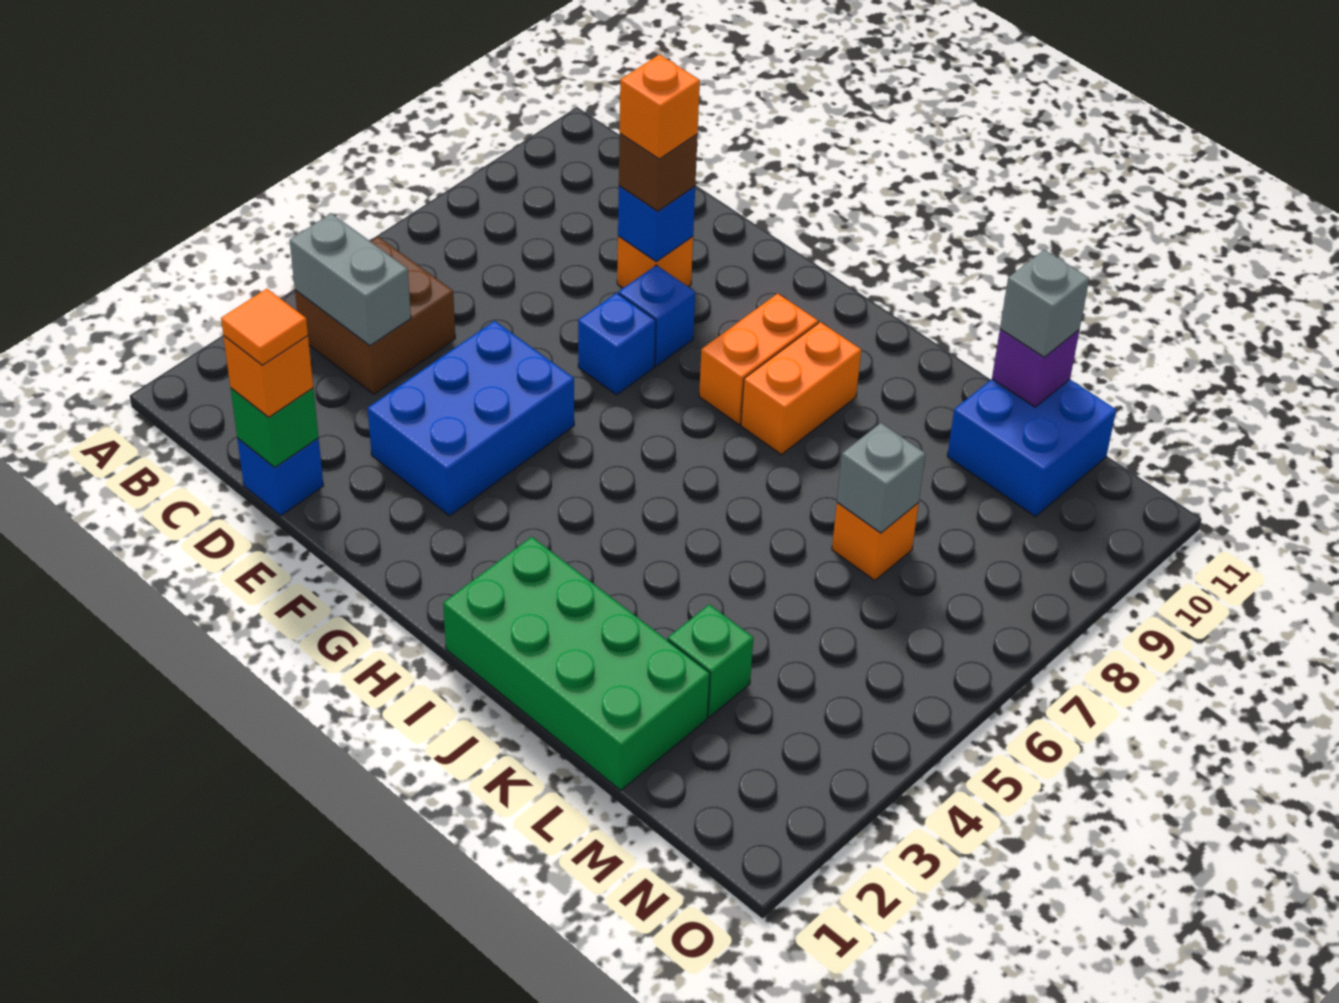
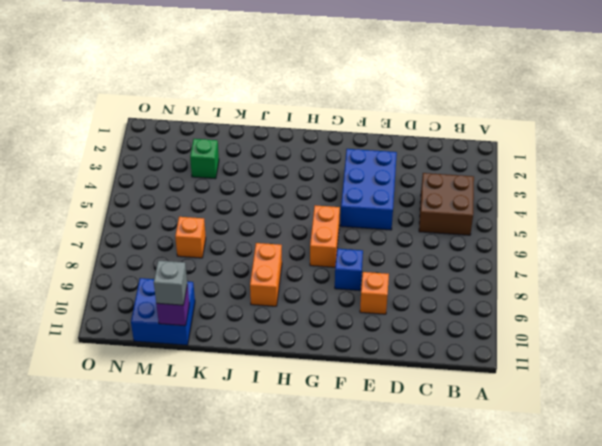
orange 1x2 brick [310,205,340,267] -> orange 1x2 brick moved to [699,293,818,425]
none -> blue 1x1 brick [237,438,323,516]
none -> blue 1x1 brick [578,293,656,395]
none -> green 2x4 brick [443,537,710,790]

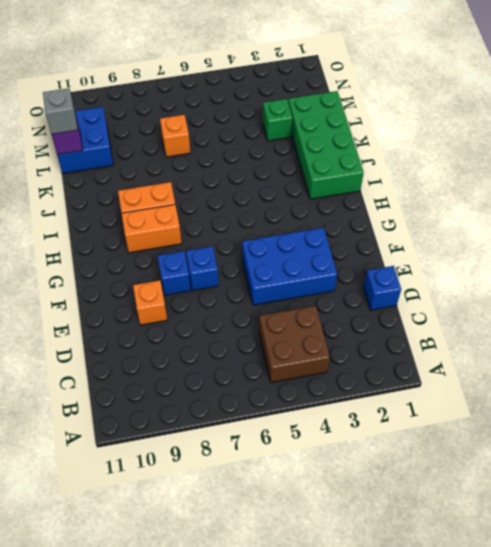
none -> grey 1x2 brick [290,213,411,346]
none -> green 1x1 brick [231,388,319,467]
none -> blue 1x1 brick [618,186,695,262]

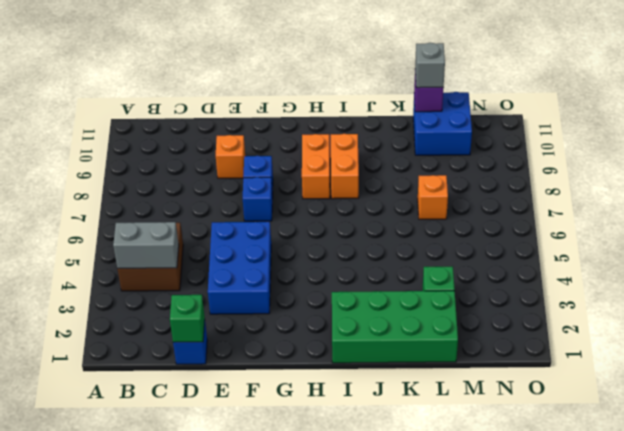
none -> blue 1x1 brick [618,186,695,262]
none -> grey 1x1 brick [837,423,926,533]
none -> orange 1x1 brick [224,336,313,417]

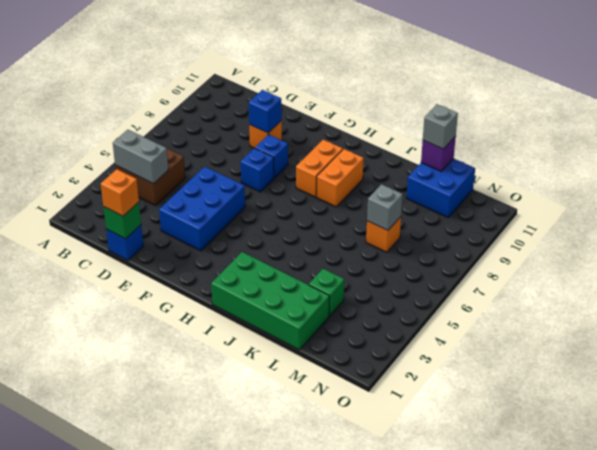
none -> brown 1x1 brick [619,134,698,211]
none -> orange 1x1 tile [221,289,308,365]
none -> orange 1x1 brick [620,54,700,159]

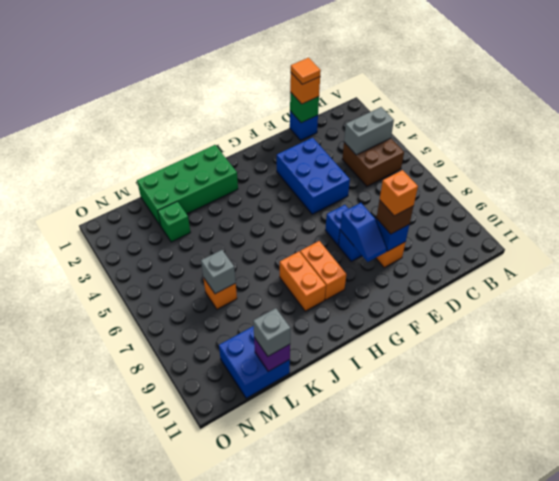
blue 1x2 slope [340,203,387,262] -> none

